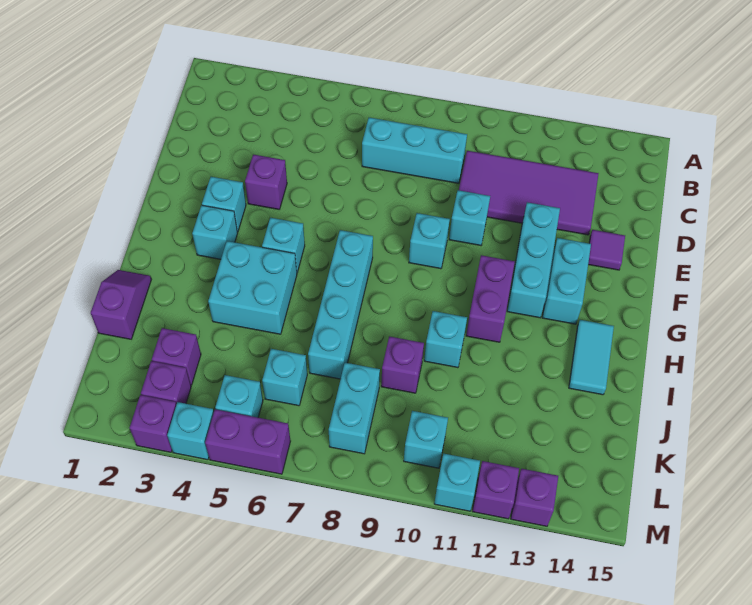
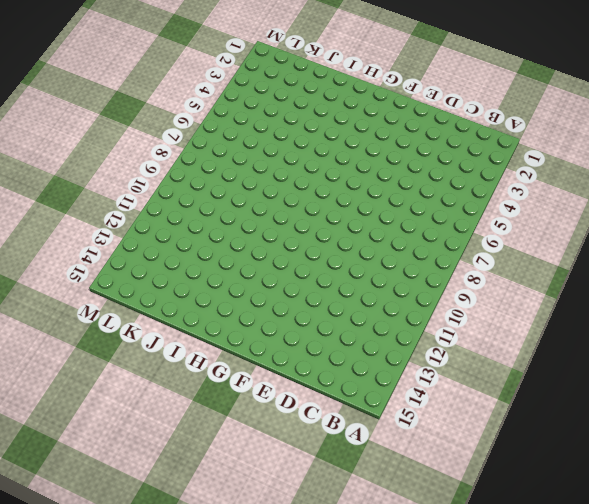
none -> cyan 1x3 brick [362,118,467,183]
none -> purple 2x4 tile [459,151,599,235]
none -> purple 1x1 brick [245,155,287,209]
none -> cyan 1x1 brick [449,190,490,245]

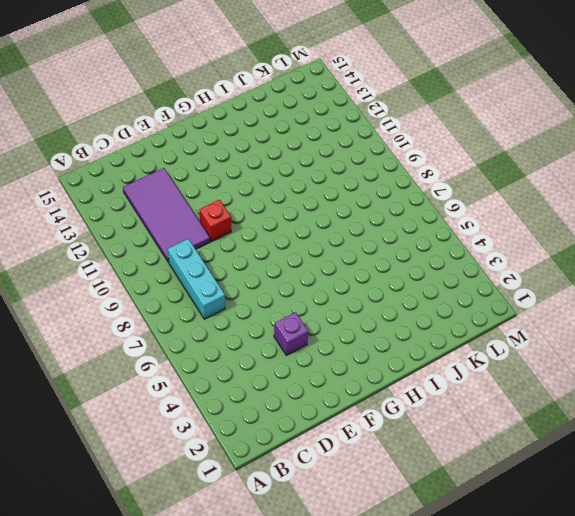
red 1x1 brick [199,200,231,241] -> cyan 1x1 brick [449,190,490,245]
none -> cyan 1x3 brick [507,202,560,318]
none -> purple 1x1 tile [588,230,625,270]
none -> cyan 1x1 brick [202,177,246,232]
none -> cyan 1x1 brick [409,213,450,269]

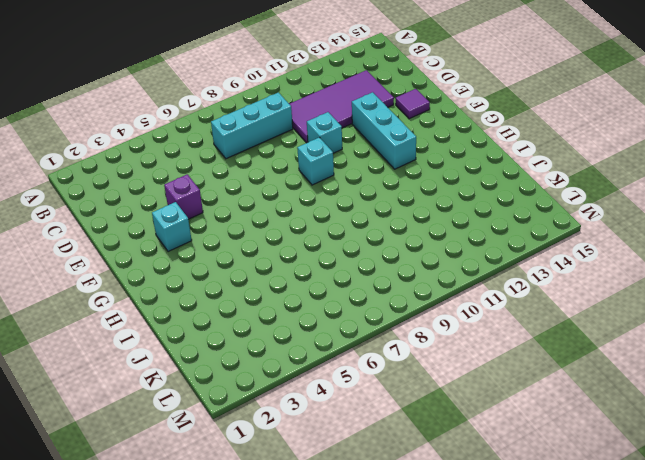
none -> cyan 1x2 brick [542,238,591,324]
none -> cyan 1x1 brick [192,205,238,259]
none -> cyan 1x1 brick [262,218,305,272]
none -> cyan 1x4 brick [308,230,373,379]

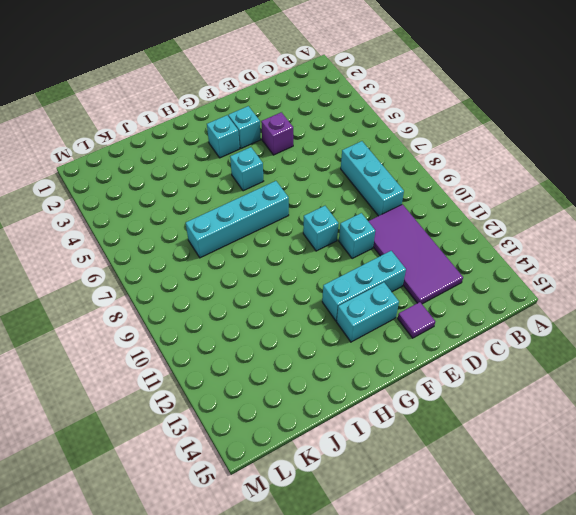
none -> purple 1x2 brick [466,255,515,342]
none -> cyan 2x2 brick [208,241,297,334]
none -> cyan 1x2 tile [569,320,614,395]
none -> purple 1x2 slope [91,270,151,339]

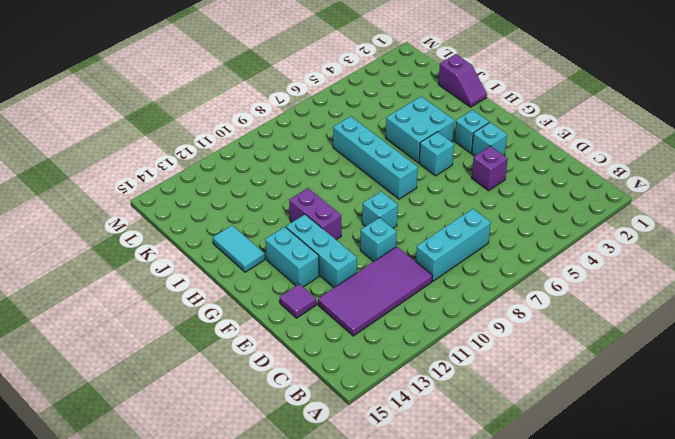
none -> cyan 1x1 brick [424,311,467,368]
none -> purple 1x1 brick [381,336,424,393]
none -> purple 1x1 brick [152,328,201,385]
none -> cyan 1x1 brick [262,349,307,406]

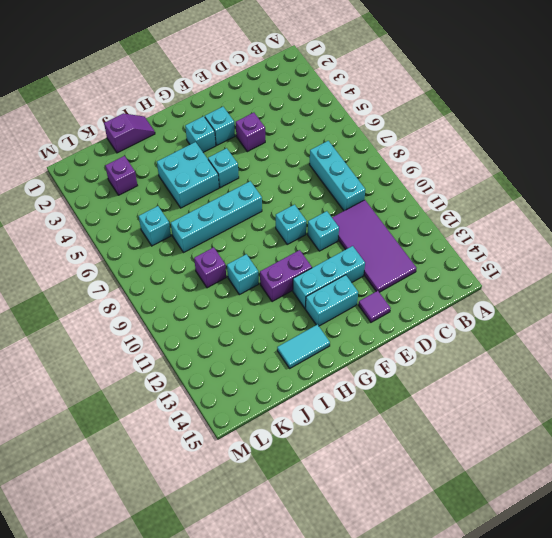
none -> cyan 1x2 brick [329,363,380,454]
none -> purple 1x1 brick [141,361,191,404]
none -> cyan 1x1 brick [215,375,263,418]
none -> cyan 1x1 brick [404,411,448,468]

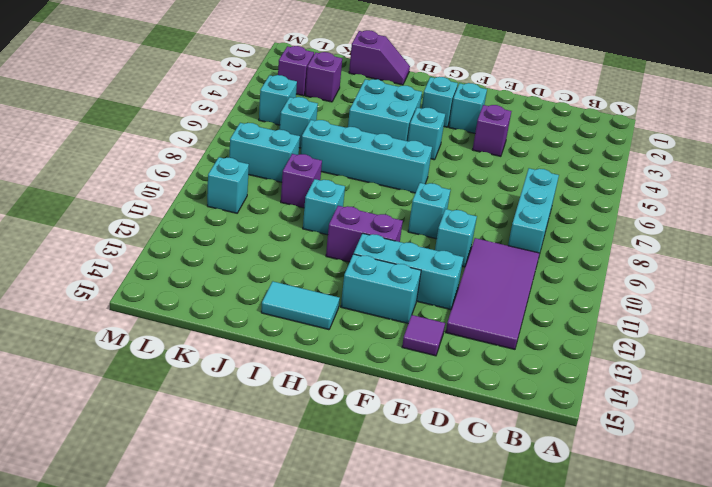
none -> purple 1x1 brick [130,395,176,452]
none -> cyan 1x1 brick [167,402,214,460]
none -> purple 1x2 brick [205,409,290,474]
none -> cyan 1x1 brick [434,454,480,511]

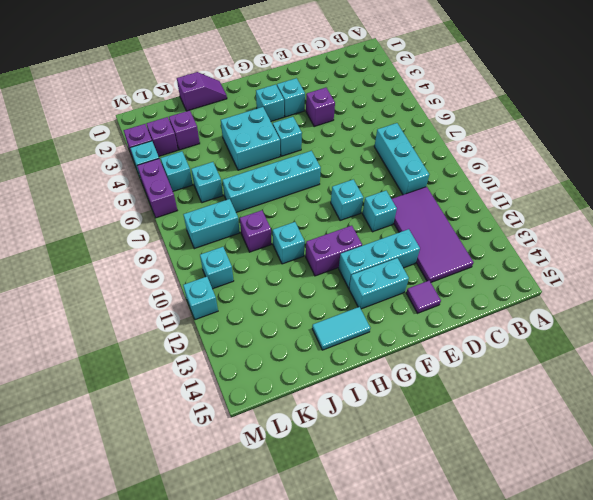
none -> purple 1x1 brick [472,461,519,519]
none -> purple 1x1 brick [511,469,558,526]

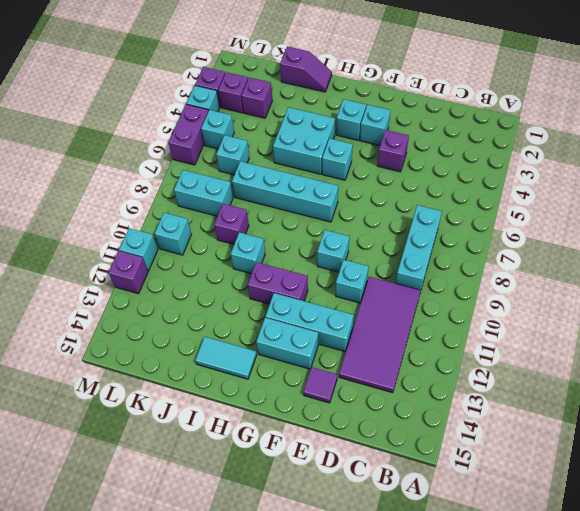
none -> purple 1x1 brick [511,469,558,526]

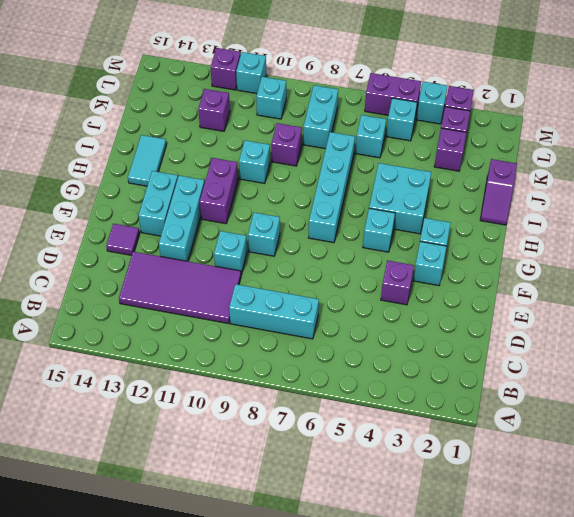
purple 1x1 brick [198,89,230,131] -> purple 1x1 brick moved to [511,469,558,526]

